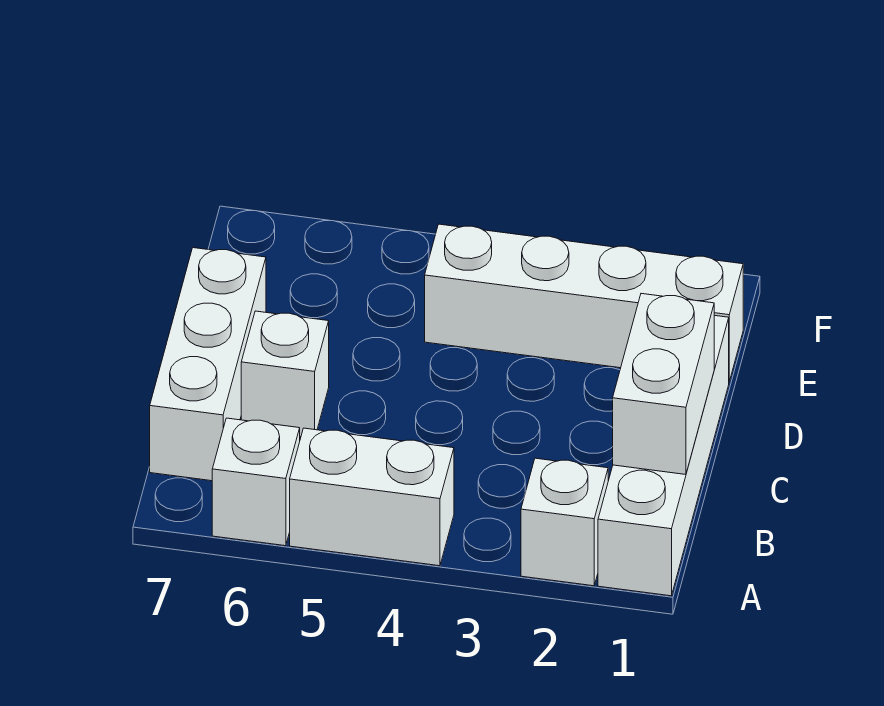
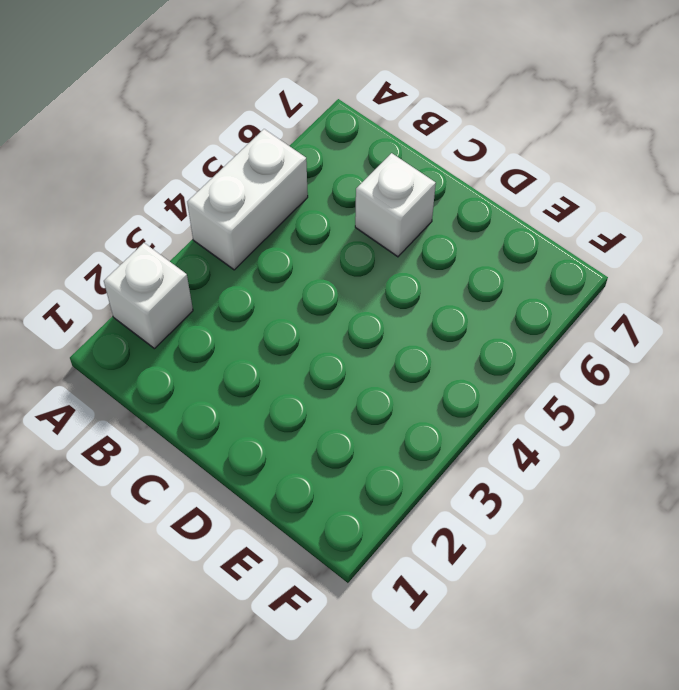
none -> white 1x4 brick [598,315,729,596]
none -> white 1x1 brick [212,418,300,546]

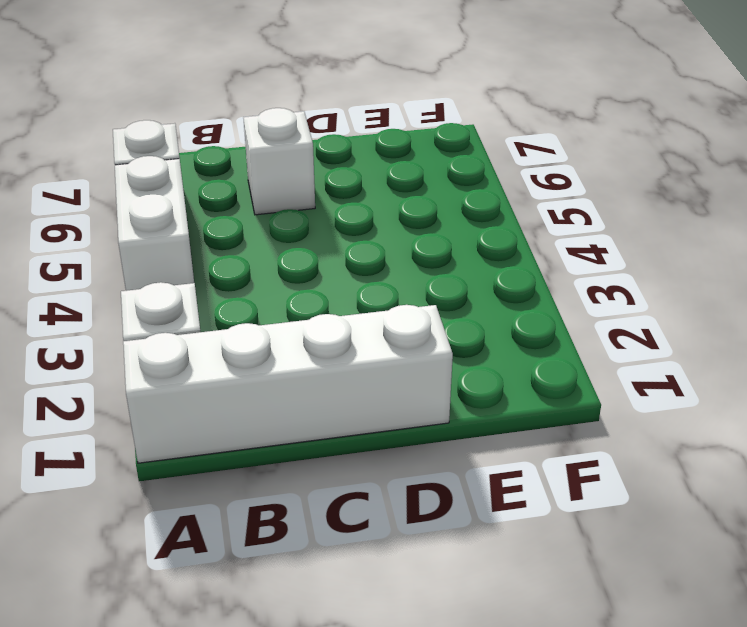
none -> white 1x3 brick [150,248,266,481]
none -> white 1x4 brick [425,224,743,381]

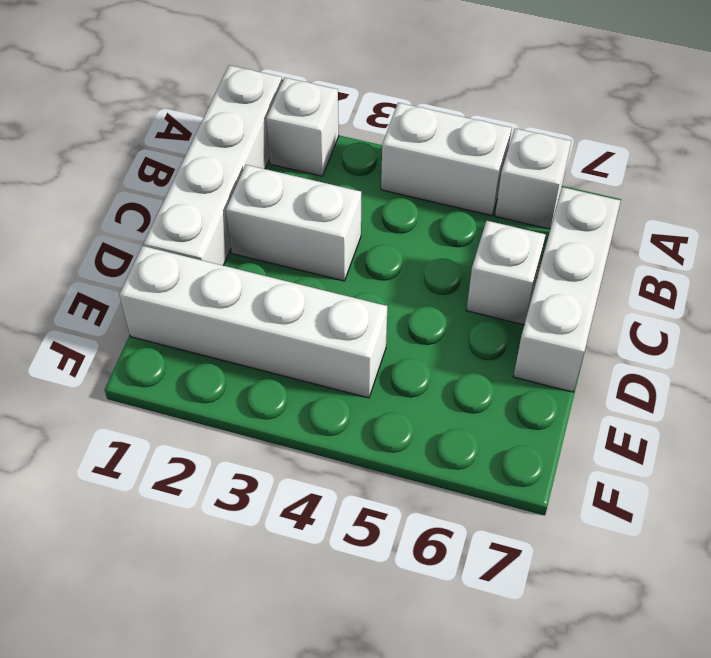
white 1x2 brick [226,165,361,281] -> white 1x2 brick turned to [613,294,714,475]

